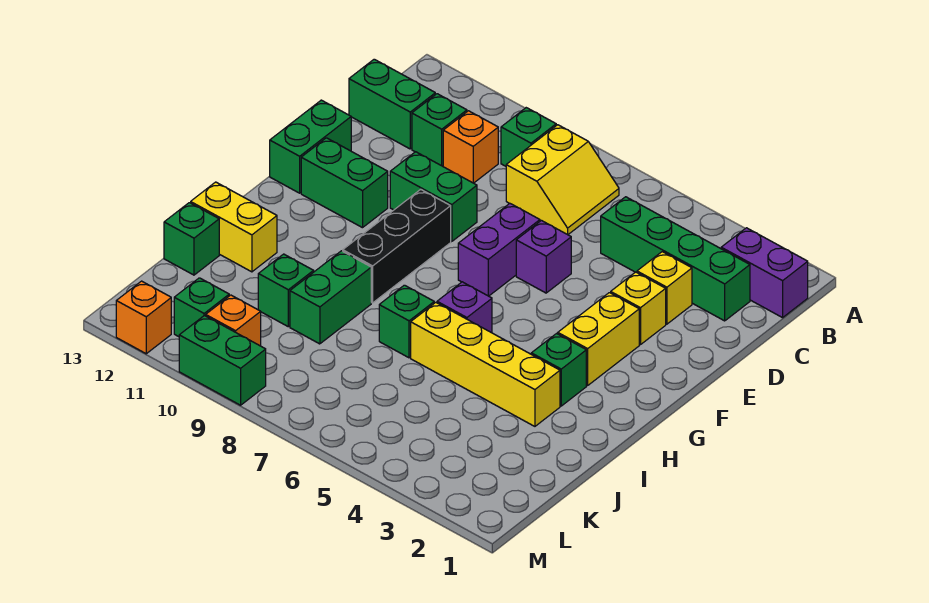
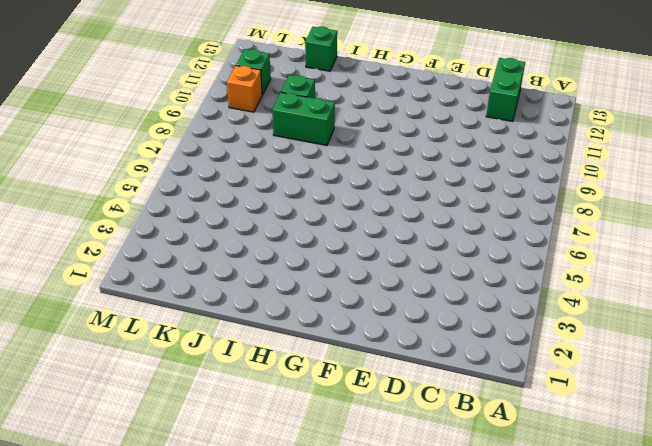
none -> purple 1x2 brick [721,228,808,318]
none -> yellow 2x2 slope [506,125,619,235]
none -> green 1x1 brick [501,108,556,166]

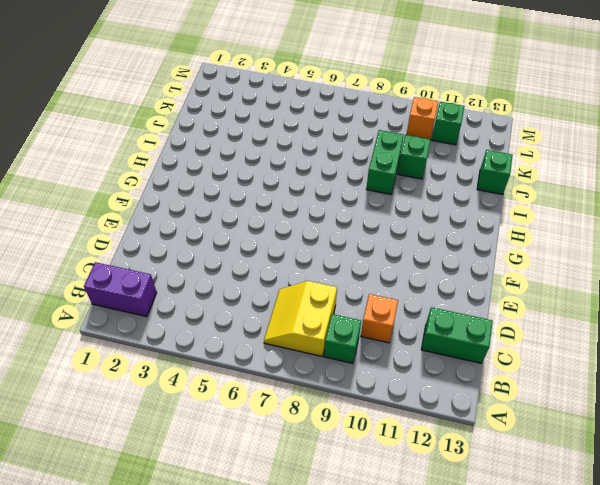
none -> green 1x4 brick [601,197,750,321]
none -> green 1x1 brick [412,94,467,166]
none -> yellow 1x1 brick [637,252,692,324]

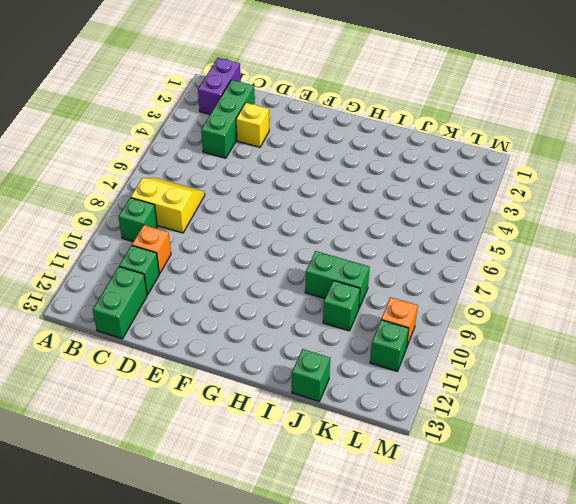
green 1x3 brick [201,80,255,158] -> green 1x4 brick [601,197,750,321]
none -> yellow 1x1 brick [611,272,666,345]
none -> purple 1x1 brick [516,221,571,293]
none -> purple 1x2 brick [458,203,540,296]

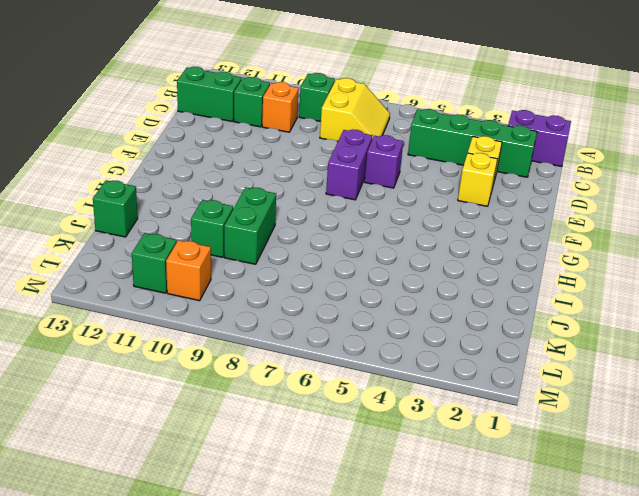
none -> green 1x2 brick [390,152,477,242]
none -> green 1x2 brick [270,100,351,193]
none -> yellow 1x2 brick [558,293,639,385]

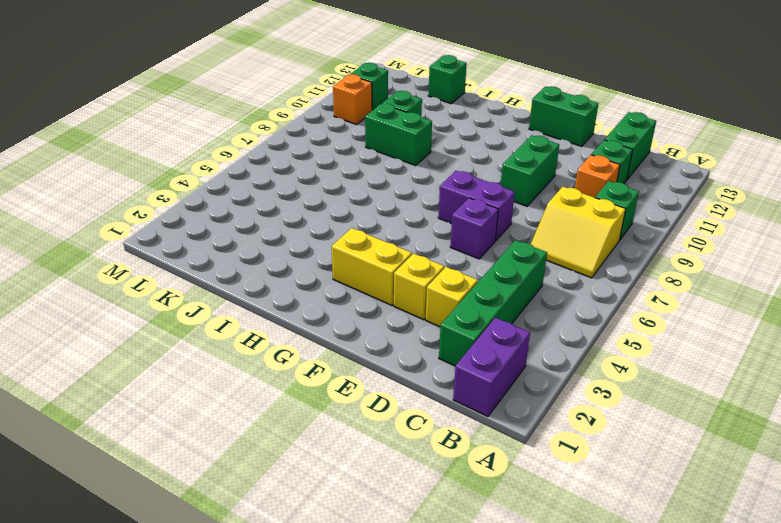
none -> black 1x3 brick [343,189,451,303]
none -> green 1x2 brick [301,138,388,228]
none -> green 1x1 brick [531,334,586,406]

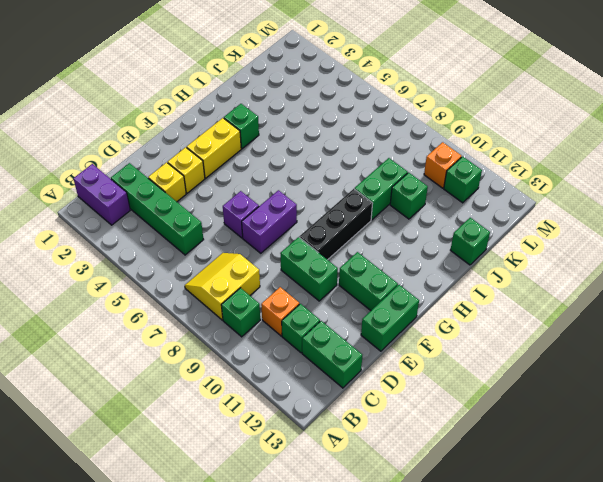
none -> purple 1x1 brick [437,282,492,333]
none -> yellow 1x4 brick [411,303,560,426]
none -> green 1x1 brick [379,285,434,358]

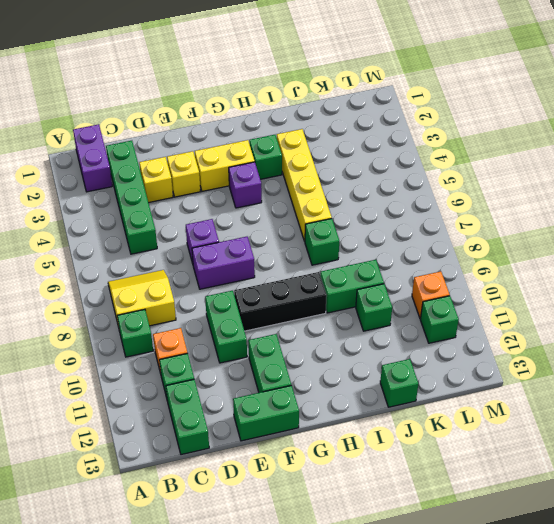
purple 1x1 brick [229,162,262,208] -> purple 1x1 brick moved to [437,282,492,333]
none -> yellow 1x2 brick [191,182,277,272]
none -> green 1x2 brick [179,316,266,405]
none -> orange 1x1 brick [116,281,171,354]

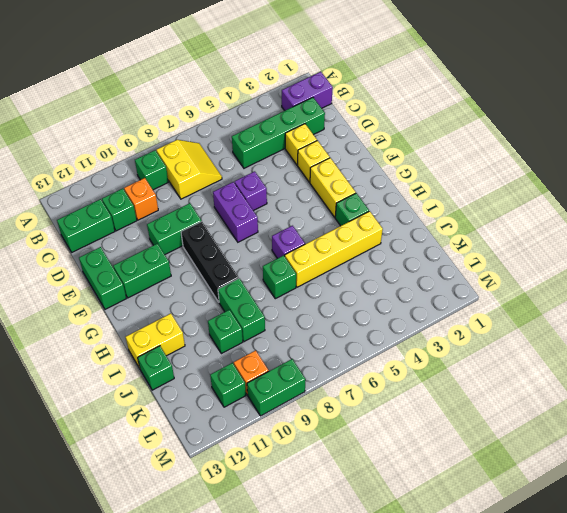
none -> orange 1x1 brick [116,281,171,354]

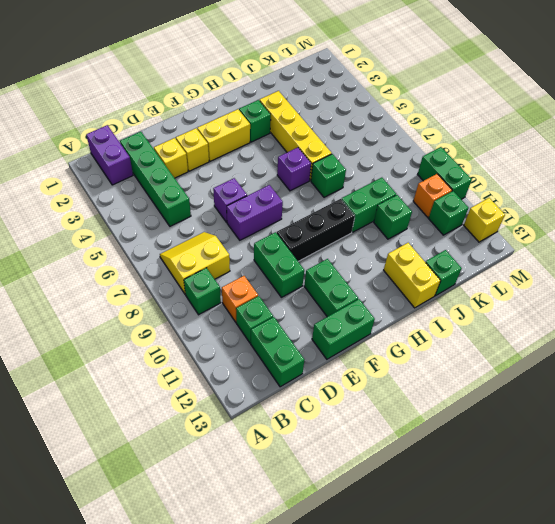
yellow 1x1 brick [464,198,505,242] -> orange 1x1 brick [116,281,171,354]

